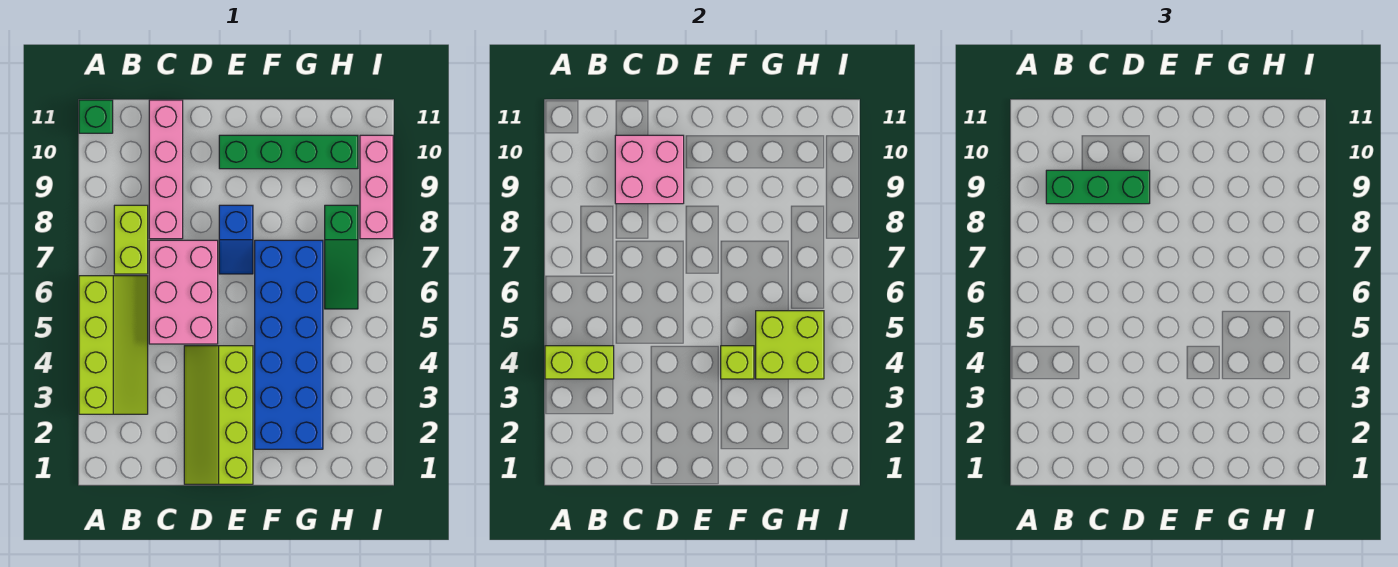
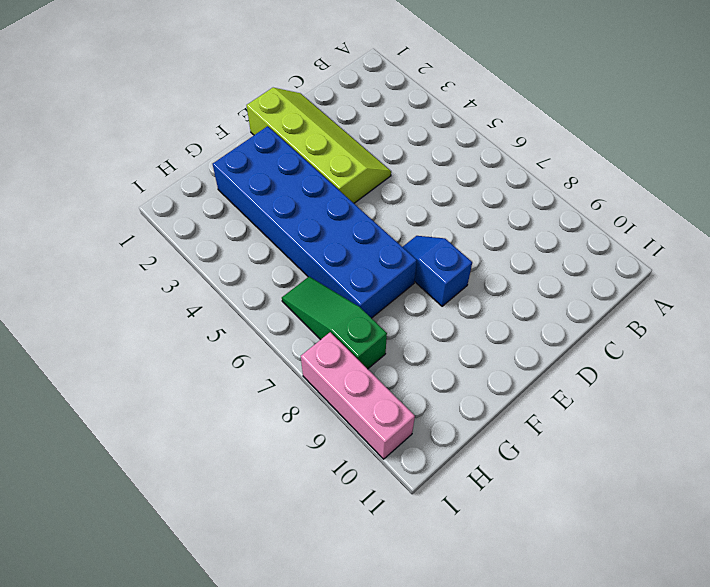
none -> lime 2x4 slope [79,276,148,414]
none -> green 1x1 brick [79,100,113,133]
none -> lime 1x2 brick [114,205,148,274]

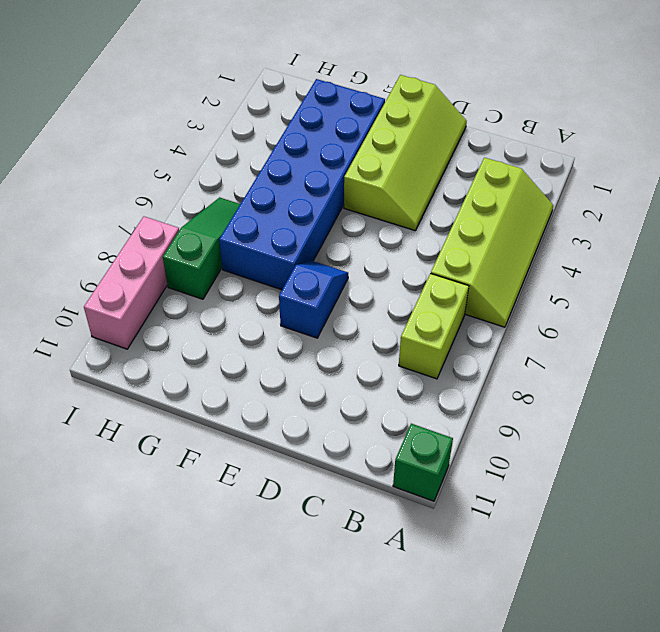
lime 2x4 slope [431,158,553,327] -> lime 2x4 slope turned to [79,276,148,414]
none -> pink 2x3 brick [149,240,218,344]
none -> pink 1x4 brick [149,100,183,239]
none -> green 1x4 brick [219,135,358,169]

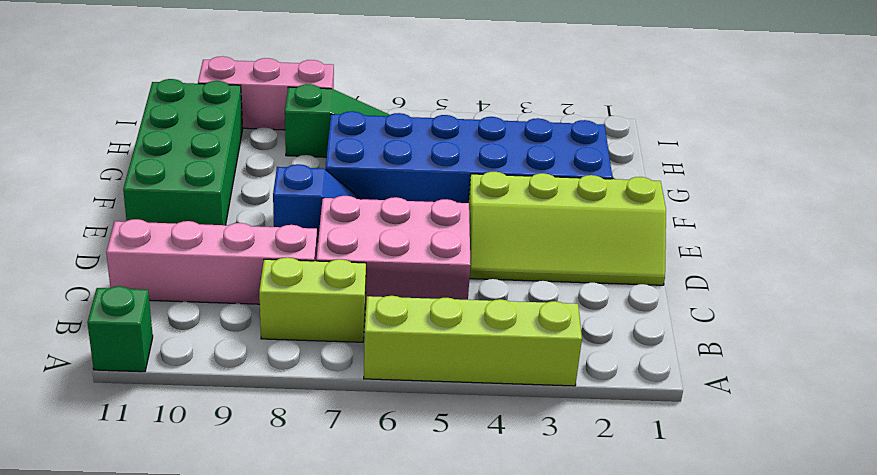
green 2x4 brick [123,79,243,225] -> green 1x4 brick [219,135,358,169]
none -> lime 1x2 brick [545,346,614,379]
none -> pink 2x2 brick [615,135,684,204]
none -> lime 1x1 brick [721,346,754,379]

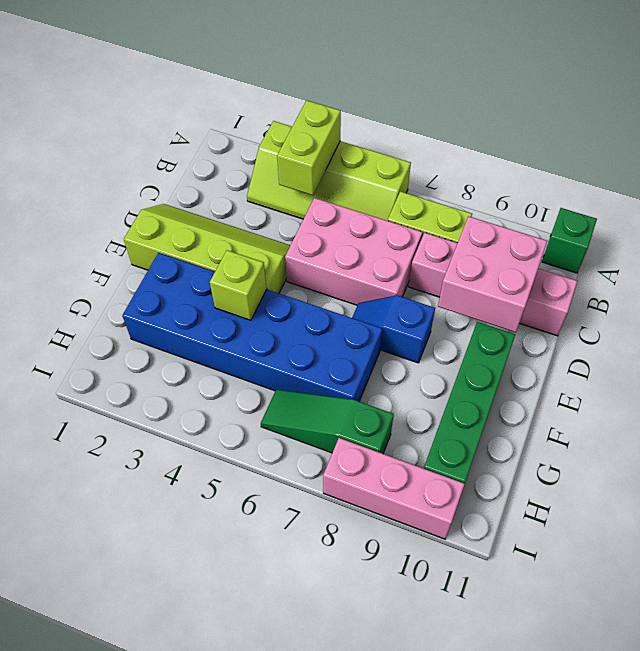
none -> lime 2x2 brick [756,311,824,379]
none -> green 1x3 brick [1046,170,1150,204]

